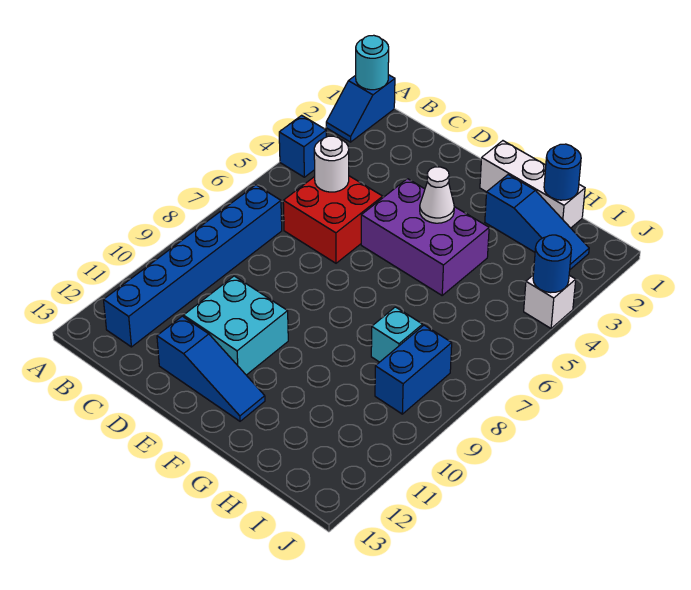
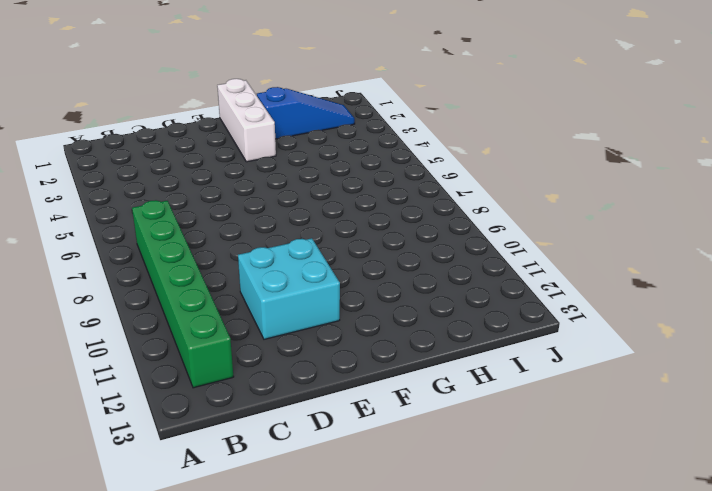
green 1x6 brick [132,200,234,388] -> blue 1x6 brick [104,185,282,347]
white 1x3 brick [217,79,276,162] -> white 1x3 brick turned to [480,141,585,228]
none -> blue 1x2 slope [326,75,395,142]
none -> blue 1x1 brick [279,115,326,177]
none -> red 2x2 brick [283,176,383,263]

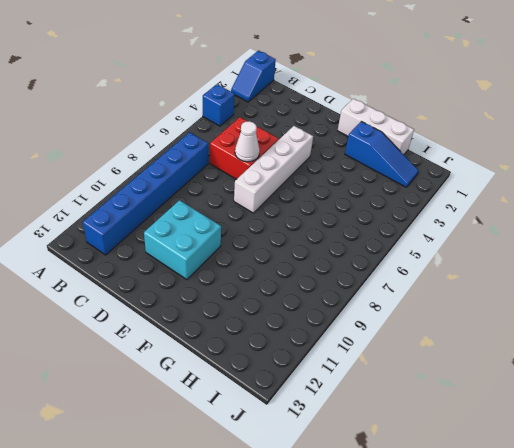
white 1x1 cone [235,121,260,162] -> white 1x1 cone moved to [420,167,454,223]
white 1x4 brick [234,126,313,213] -> purple 2x3 brick [361,179,489,295]
none -> blue 1x3 slope [157,316,265,421]
none -> cyan 1x1 brick [371,307,423,362]
none -> blue 1x2 brick [375,325,452,414]

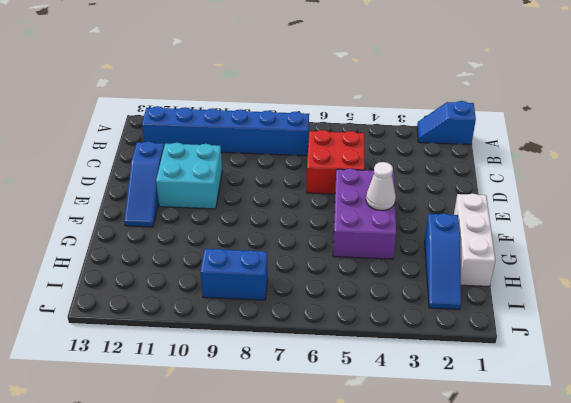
none -> blue 1x1 brick [279,115,326,177]
none -> cyan 1x1 brick [371,307,423,362]
none -> white 1x1 brick [524,275,576,328]

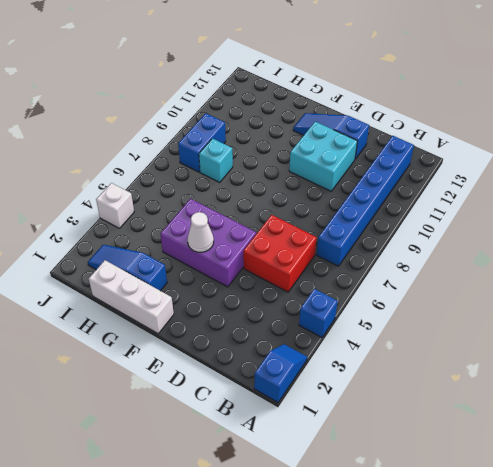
none -> cyan 1x1 round brick [356,35,389,90]
none -> white 1x1 round brick [314,136,349,192]
none -> blue 1x1 round brick [544,144,581,200]

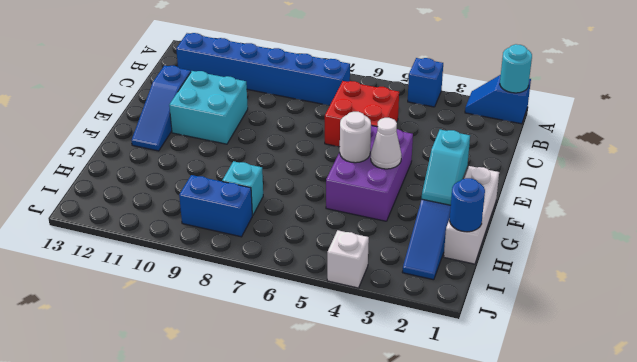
cyan 1x2 slope [422,130,470,205] -> none
white 1x1 round brick [340,112,371,163] -> white 1x1 round brick moved to [314,136,349,192]
none -> blue 1x1 round brick [533,235,571,293]

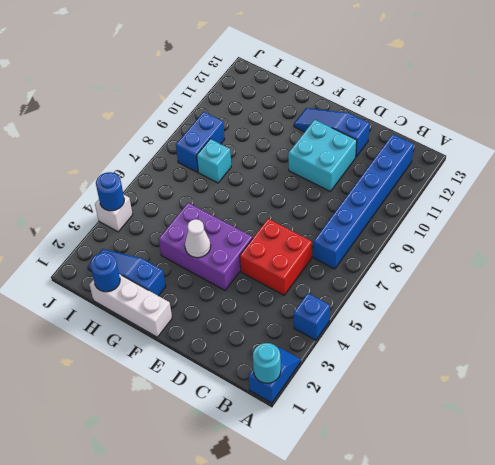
none -> white 1x1 round brick [314,136,349,192]

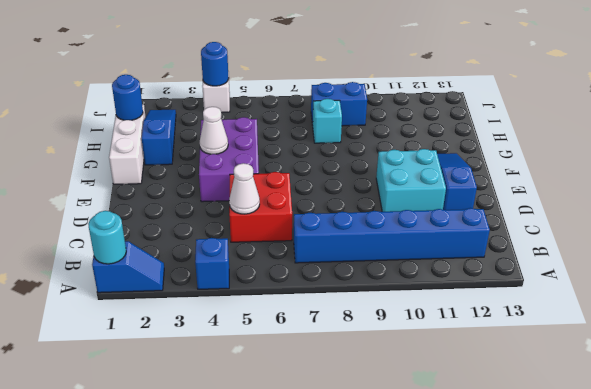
white 1x1 cone [229,163,260,214] -> white 1x1 round brick [314,136,349,192]

